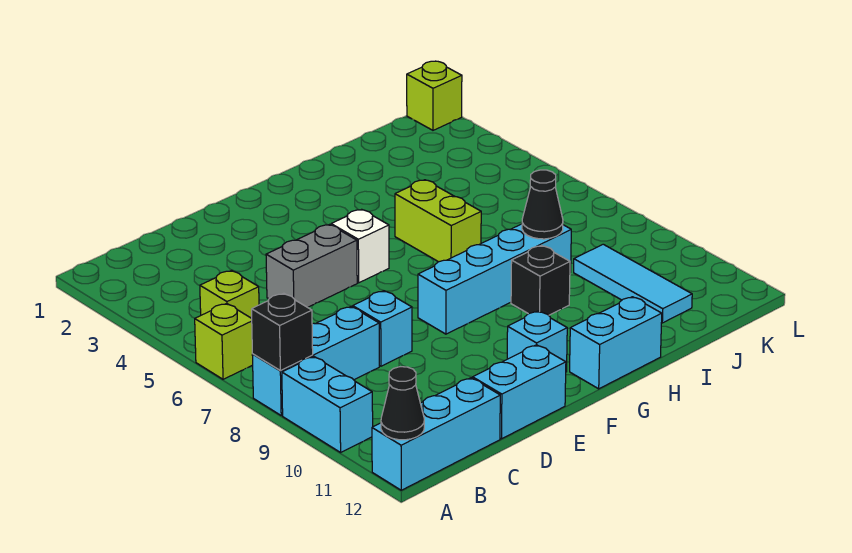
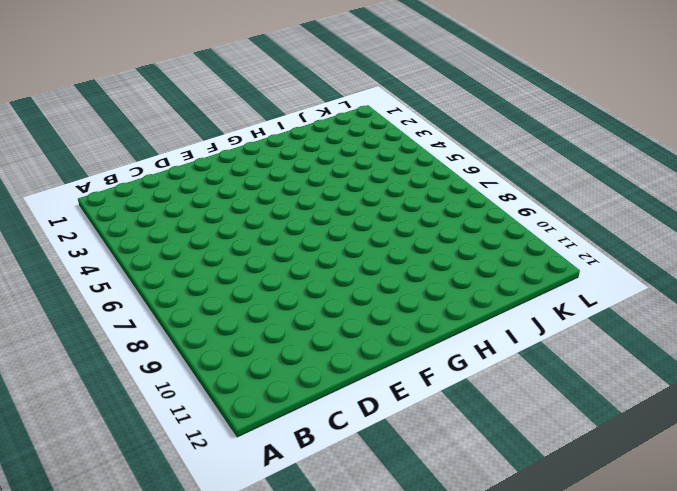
none -> lime 1x1 brick [195,303,253,379]
none -> cyan 1x3 brick [252,307,379,415]
none -> cyan 1x2 brick [282,357,373,452]

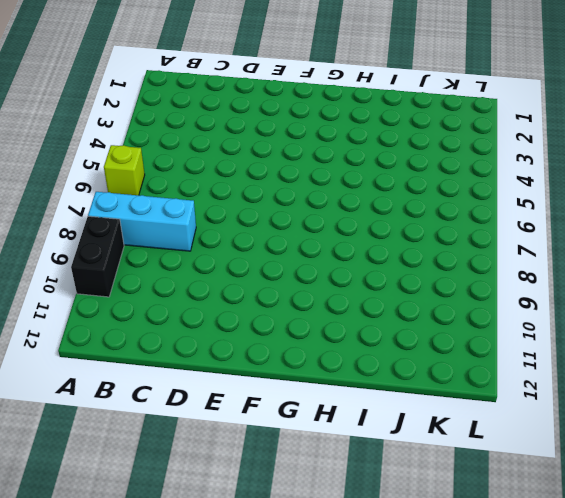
black 1x2 brick [71,216,124,297] -> cyan 1x2 brick [282,357,373,452]
none -> cyan 1x3 brick [372,378,500,490]
none -> lime 1x1 brick [200,271,259,318]
none -> grey 1x2 brick [266,224,357,307]

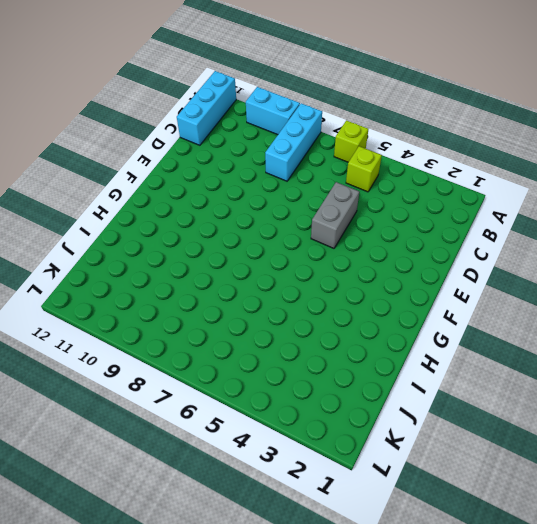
none -> cyan 1x1 brick [353,291,412,366]
none -> cyan 1x2 brick [473,345,566,439]
none -> white 1x1 brick [331,209,389,283]

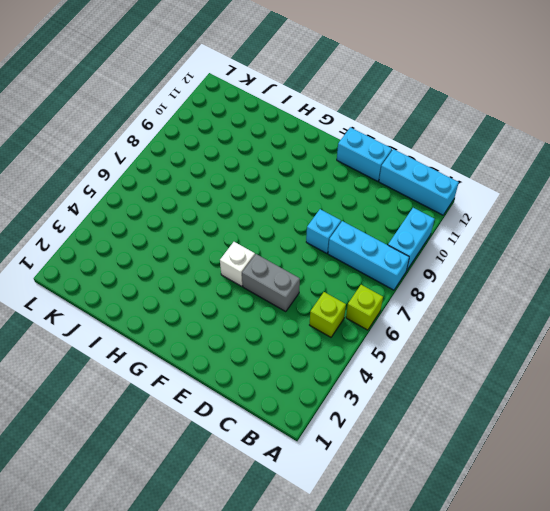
none -> cyan 1x4 brick [418,224,571,334]
none -> cyan 1x1 brick [507,311,567,372]
none -> cyan 1x2 brick [570,297,662,389]

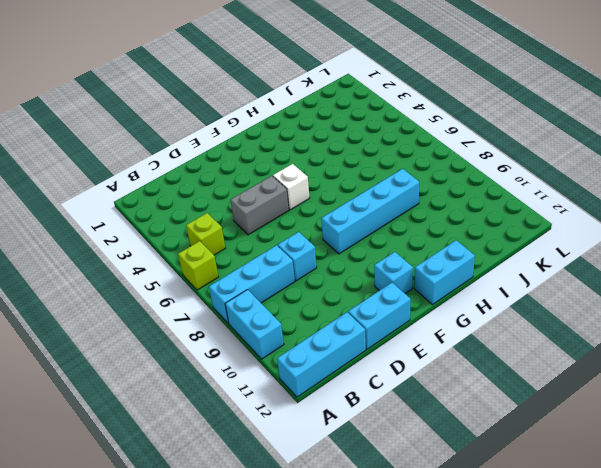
none -> lime 1x2 brick [395,180,481,262]
none -> black 1x1 brick [511,246,570,315]
none -> cyan 1x3 tile [574,244,692,323]

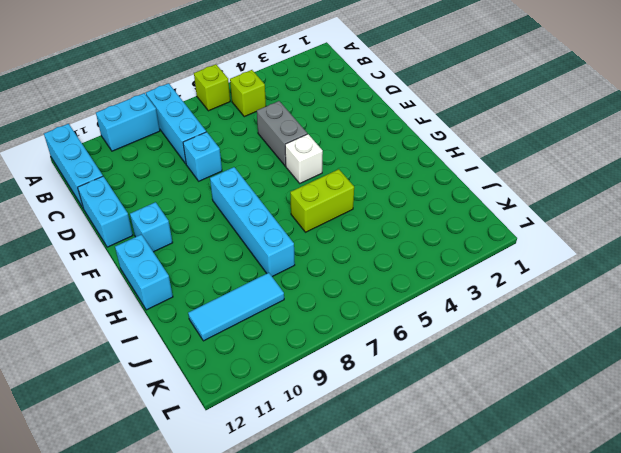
none -> black 1x1 brick [511,246,570,315]
none -> lime 1x1 brick [407,61,462,130]
none -> black 1x1 brick [252,293,313,371]

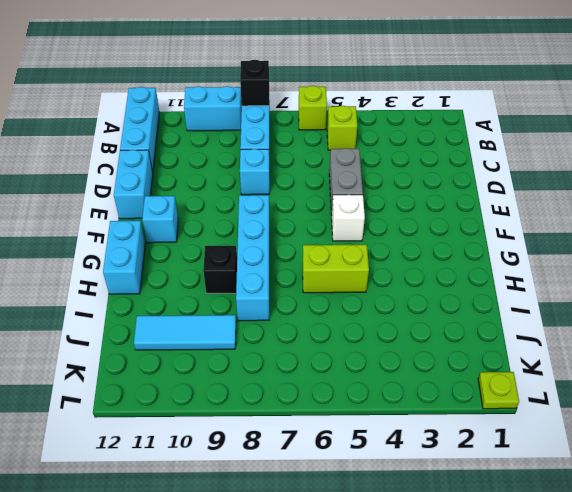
lime 1x1 plate [478,372,519,409] -> lime 1x1 brick [407,61,462,130]
none -> black 1x1 cone [381,367,424,440]
none -> black 1x1 cone [522,170,563,239]

